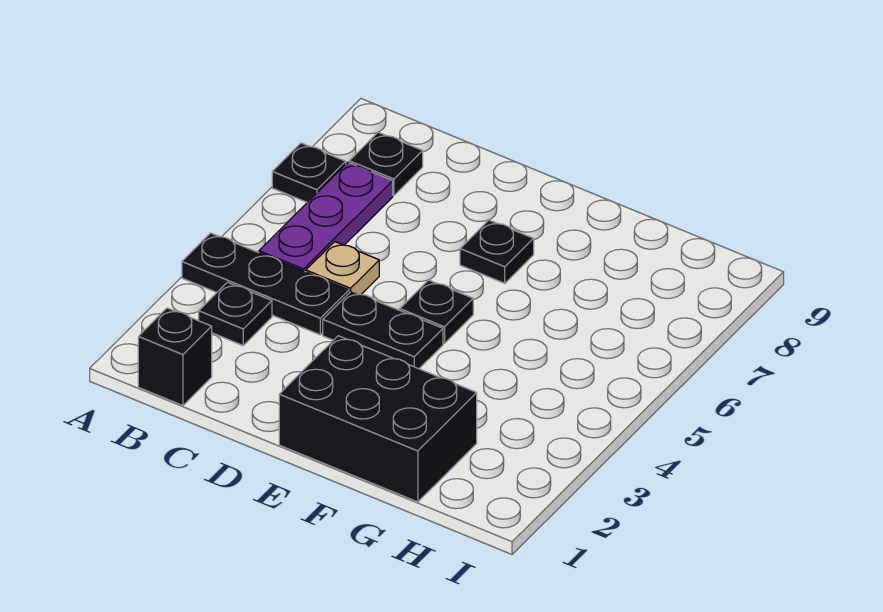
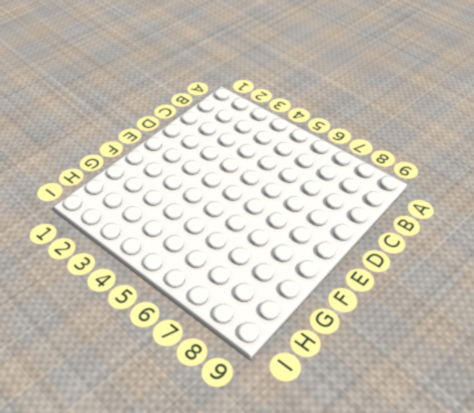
none -> black 1x3 plate [182,233,349,335]
none -> black 1x1 plate [272,143,346,202]

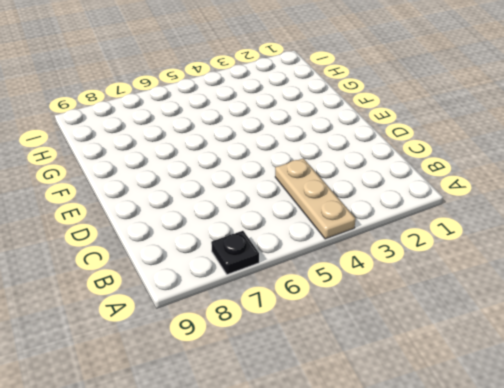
tan 1x3 plate [275,158,356,239] -> black 1x3 plate [182,233,349,335]
none -> black 1x1 brick [138,308,212,406]
none -> black 1x1 plate [199,282,272,345]

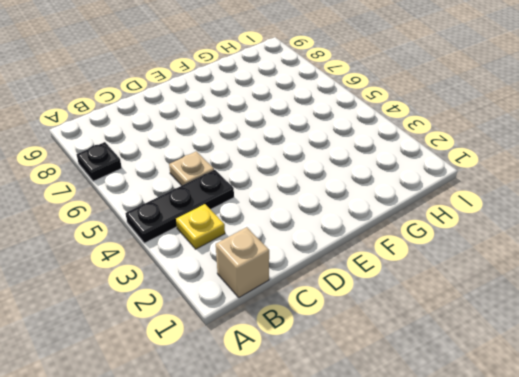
tan 1x1 brick [216,227,269,297] -> black 1x1 brick [138,308,212,406]
yellow 1x1 plate [176,204,225,249] -> black 1x1 plate [199,282,272,345]
none -> purple 1x3 plate [259,162,393,272]
none -> black 1x1 plate [349,132,423,196]

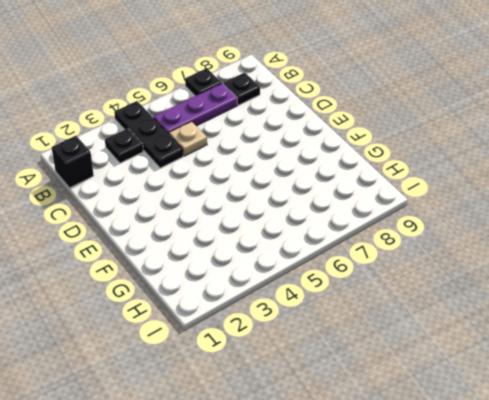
none -> black 1x2 plate [323,291,443,369]
none -> black 2x3 brick [279,336,477,502]

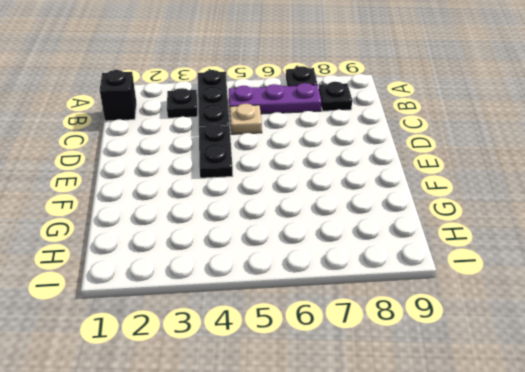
none -> black 2x3 brick [279,336,477,502]
none -> black 1x1 plate [400,280,473,343]

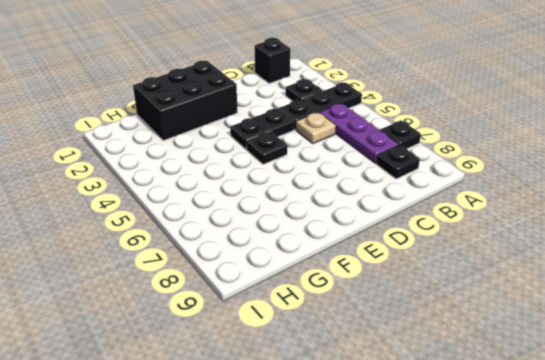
none -> black 1x1 plate [460,220,534,283]

